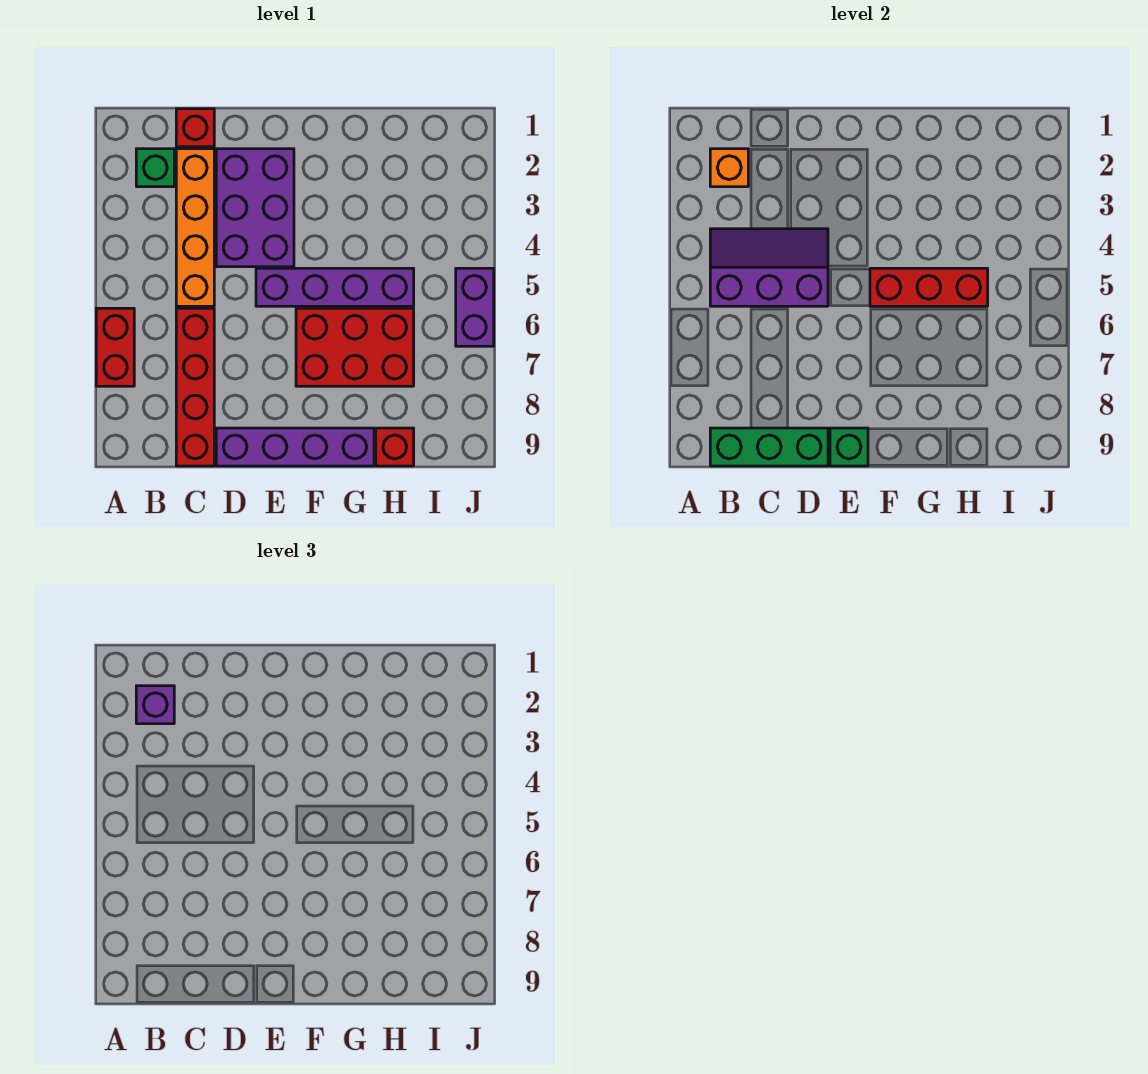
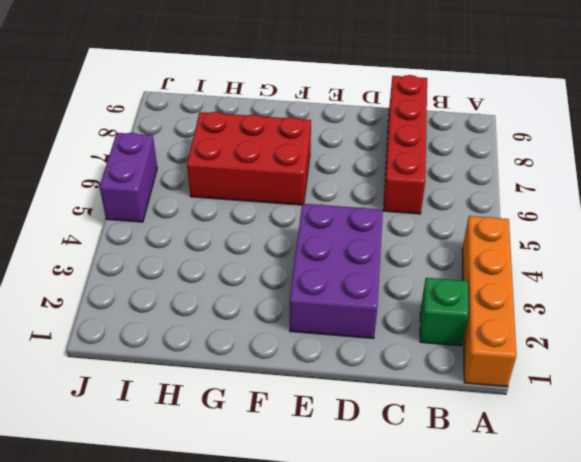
orange 1x4 brick [462,216,517,387] -> orange 1x4 brick moved to [176,149,214,306]
none -> red 1x2 brick [96,308,134,386]
none -> red 1x1 brick [176,109,214,147]
none -> purple 1x4 brick [216,428,374,466]

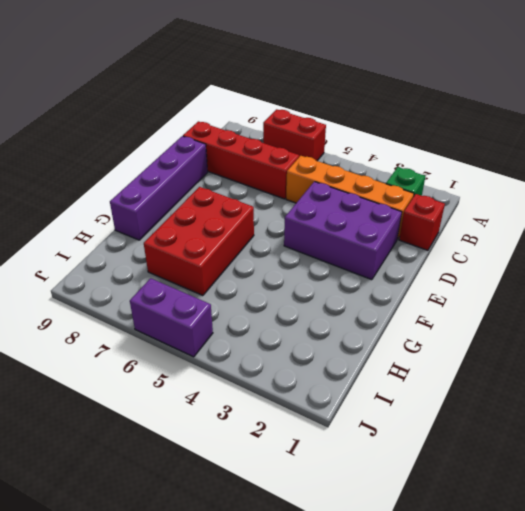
none -> purple 1x4 brick [256,268,414,306]
none -> red 1x1 brick [376,428,414,466]
none -> orange 1x1 brick [710,149,748,187]

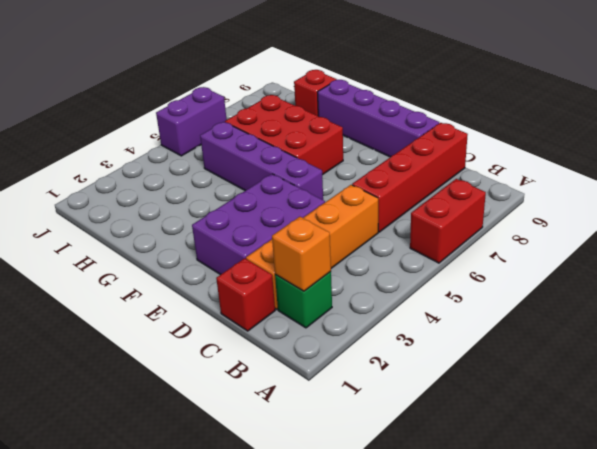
none -> purple 2x3 slope [710,229,828,306]
none -> green 1x3 brick [710,428,828,466]
none -> green 1x1 brick [830,428,868,466]

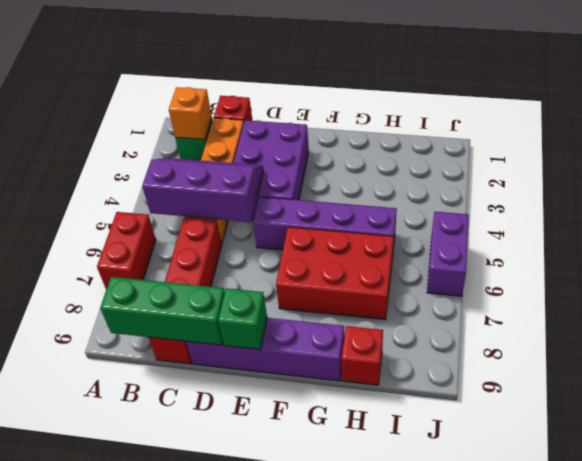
none -> red 1x3 brick [870,268,988,306]
none -> purple 1x1 brick [136,686,174,724]

